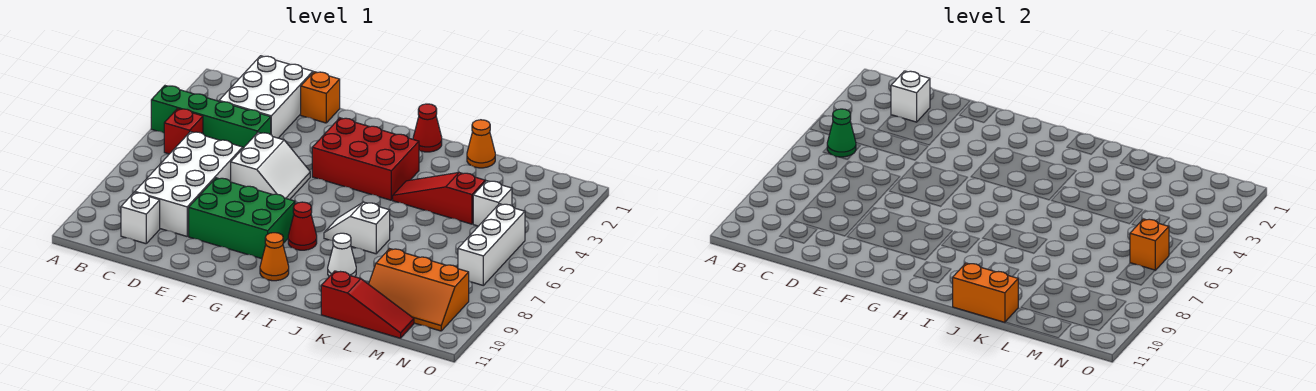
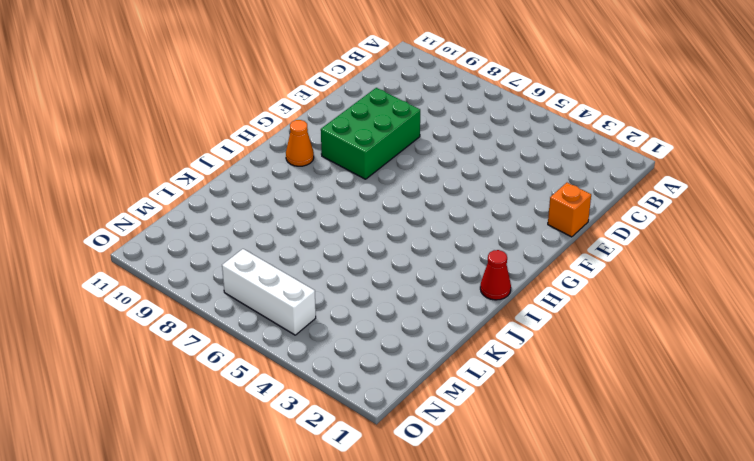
none -> green 1x4 brick [151,86,271,148]
none -> red 1x1 brick [164,108,203,154]
none -> white 2x3 brick [219,56,313,138]

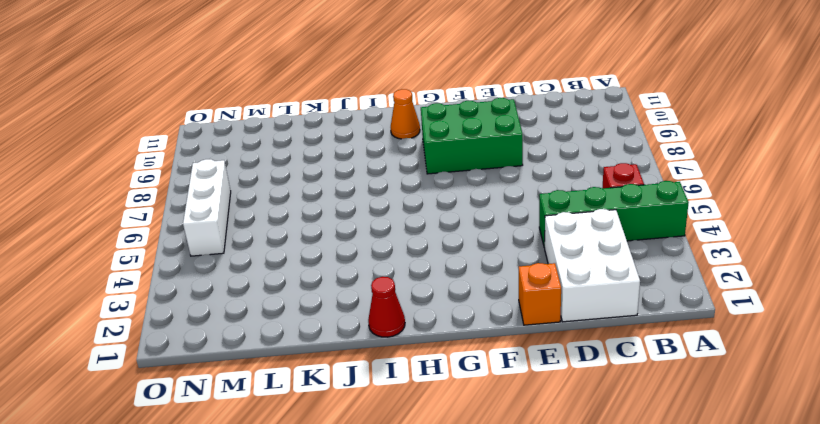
none -> white 2x4 brick [135,132,243,236]
none -> white 1x1 brick [121,192,160,244]
none -> white 2x2 slope [231,132,310,200]

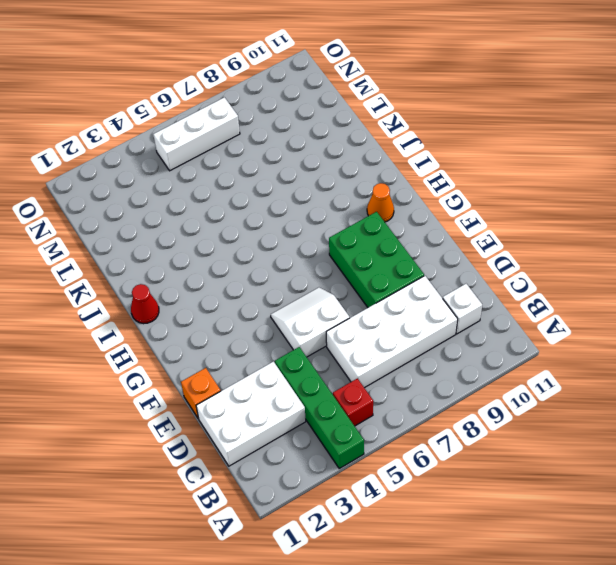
none -> red 2x3 brick [312,118,419,200]
none -> red 1x1 cone [288,202,317,250]
none -> white 1x2 slope [324,202,390,254]

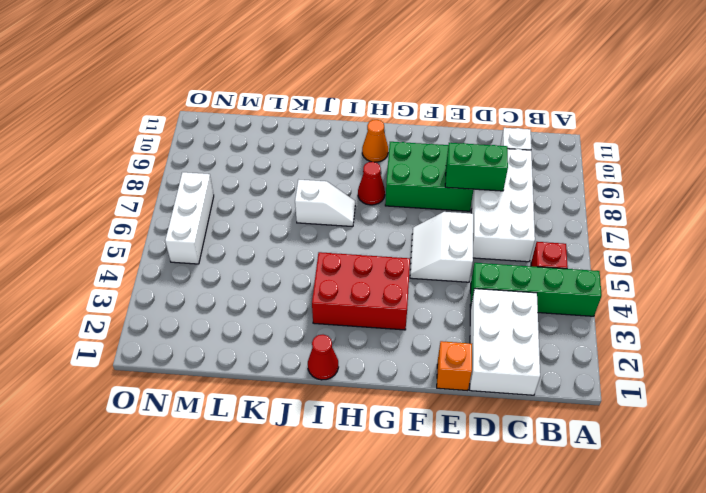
green 1x2 brick [445,143,508,191] -> none
none -> red 1x3 slope [393,173,485,224]
none -> white 1x1 cone [328,233,356,277]
none -> orange 1x1 cone [467,120,495,168]

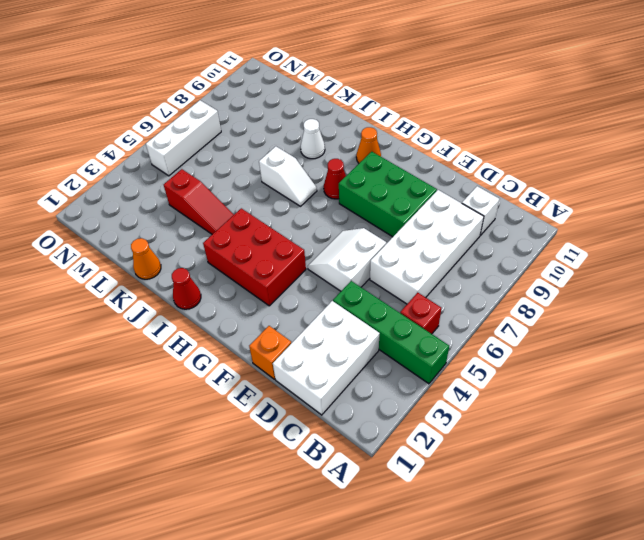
none -> red 1x3 slope [321,271,414,338]
none -> orange 2x3 slope [369,249,469,331]
none -> white 1x1 brick [473,181,512,226]

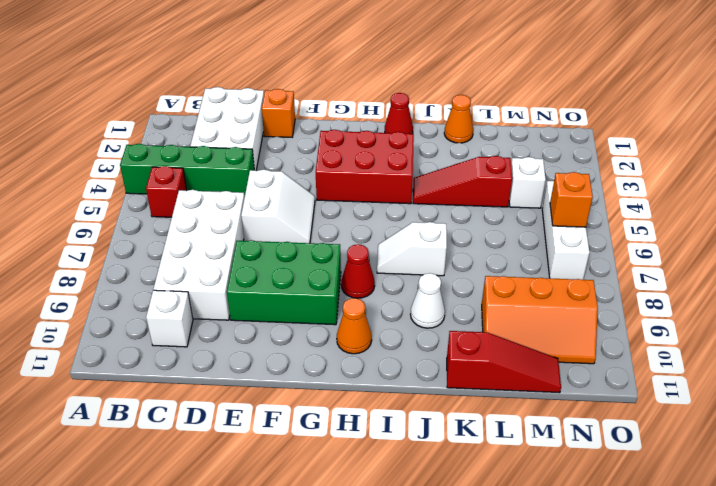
none -> green 1x1 cone [827,109,856,157]
none -> white 1x1 brick [891,71,930,122]
none -> orange 1x2 brick [953,263,1018,322]

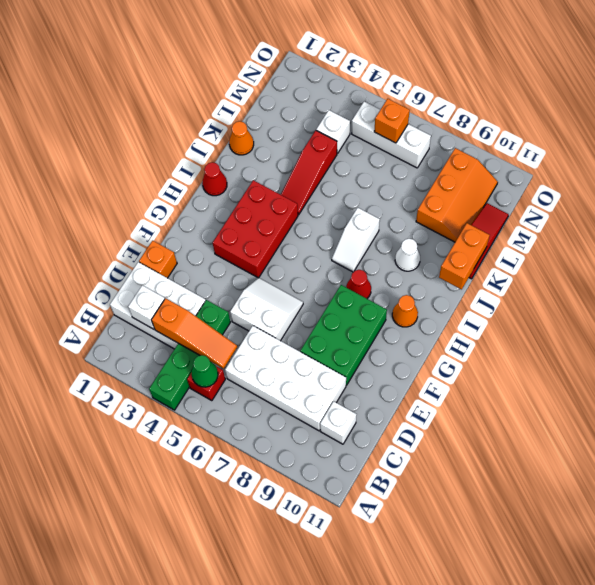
orange 1x3 slope [152,298,237,369] -> none

